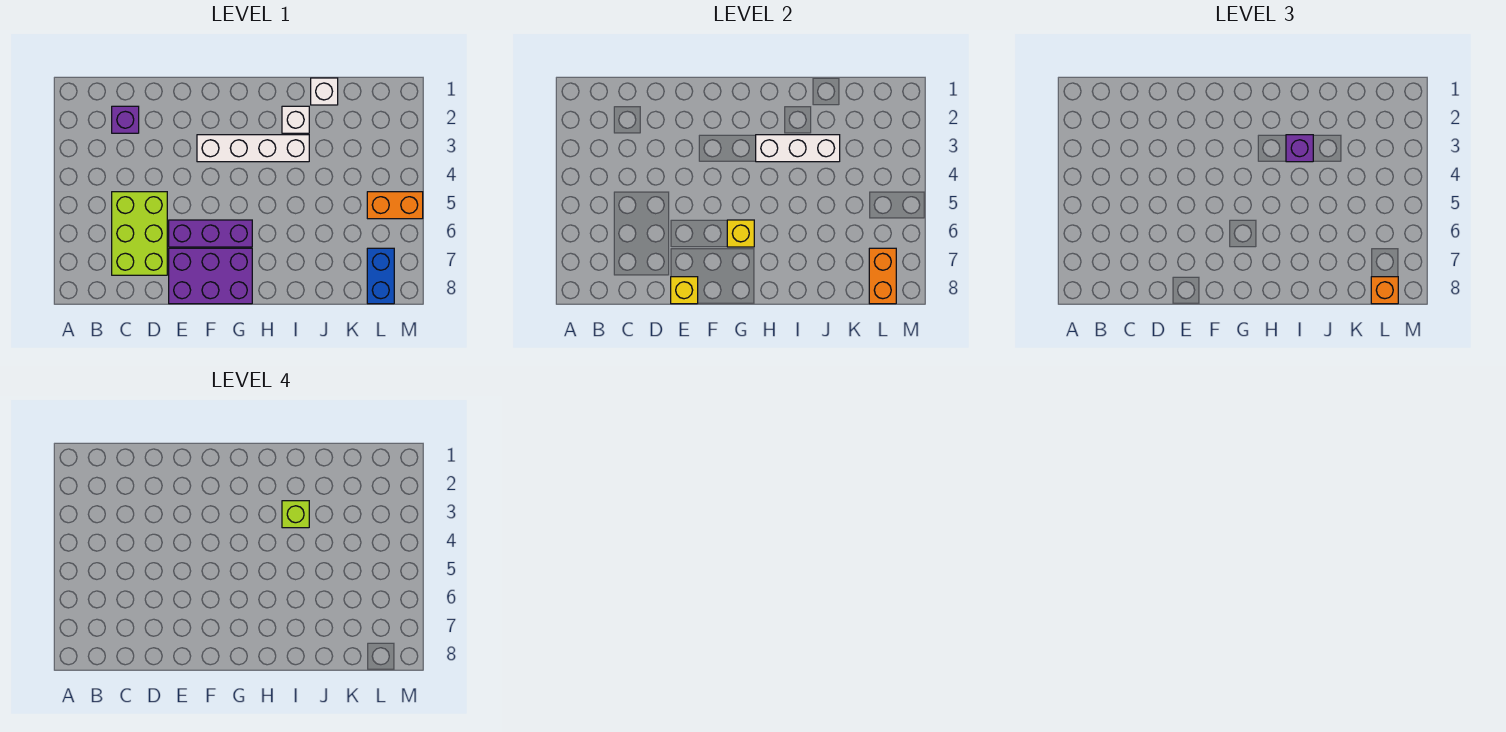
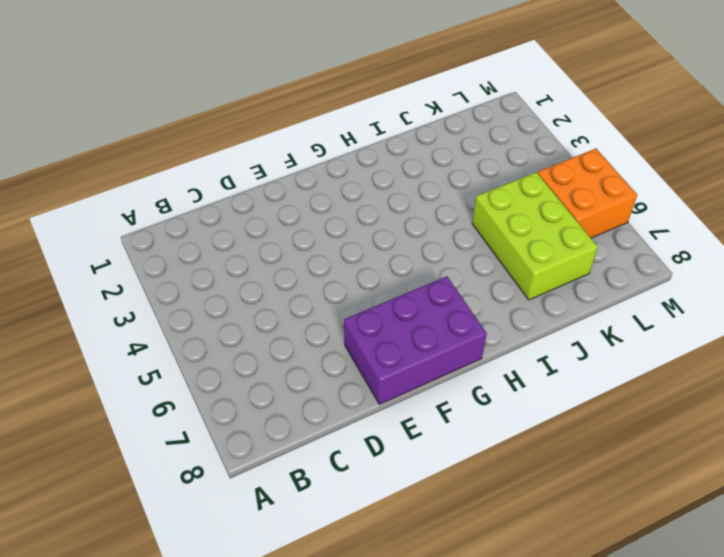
lime 2x3 brick [472,172,598,300] -> lime 2x3 brick moved to [112,192,167,275]
orange 2x2 brick [538,149,637,238] -> orange 1x2 brick [367,192,423,219]
none -> purple 1x1 brick [112,106,139,133]
none -> purple 1x3 brick [169,220,252,247]
none -> white 1x4 brick [197,135,309,162]

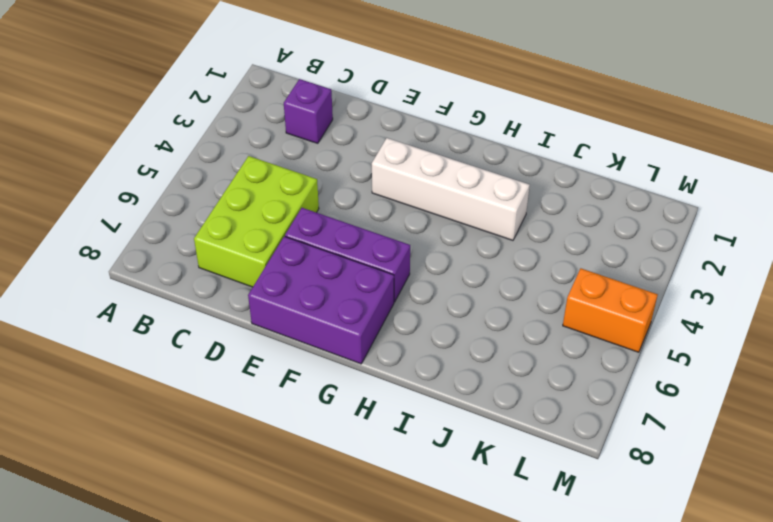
none -> white 1x1 brick [282,106,309,133]
none -> white 1x1 brick [311,78,338,105]
none -> blue 1x2 brick [367,248,394,304]

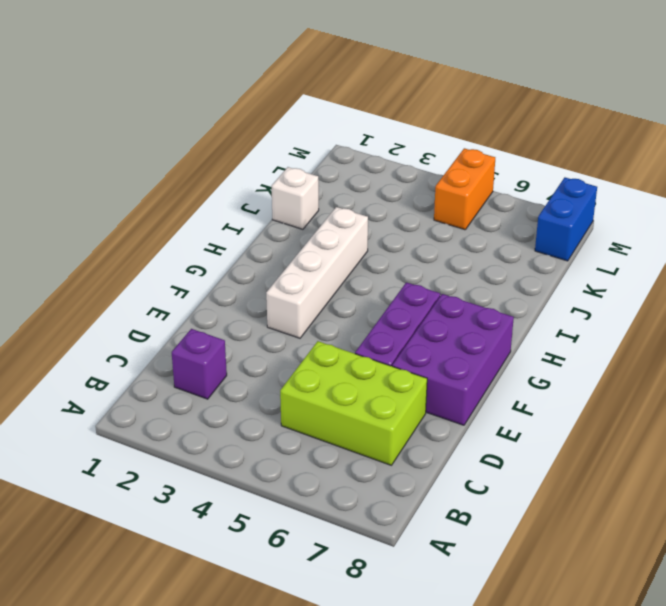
blue 1x2 brick [535,178,597,261] -> blue 1x2 brick turned to [367,248,394,304]
none -> white 1x1 brick [282,106,309,133]
none -> yellow 1x1 brick [671,277,698,304]
none -> yellow 1x1 brick [727,220,754,247]

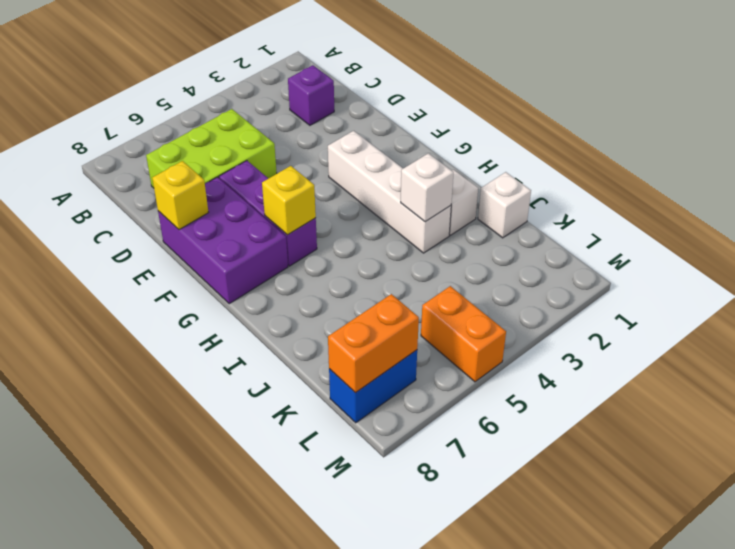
white 1x1 brick [401,153,454,222] -> white 1x3 brick [756,135,840,162]
none -> purple 1x1 brick [1286,135,1313,162]
none -> orange 1x1 brick [1371,277,1398,304]
none -> lime 1x1 brick [282,501,309,528]

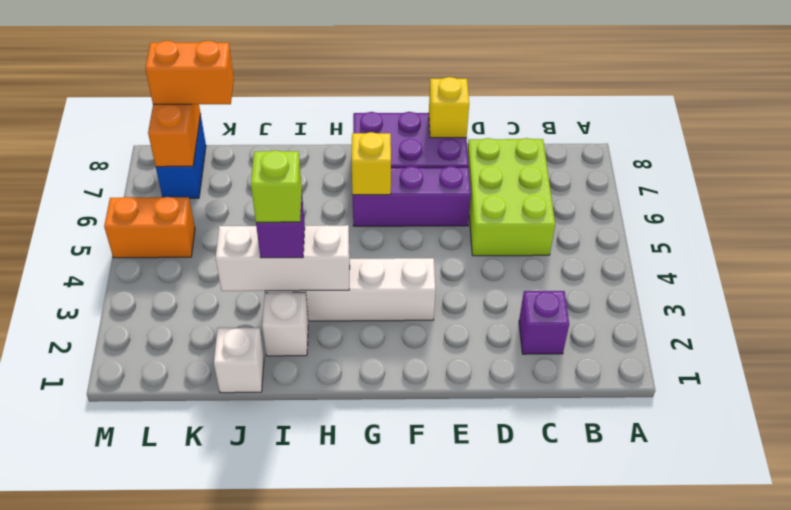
orange 1x2 brick [145,41,234,104] -> orange 1x1 brick [1371,277,1398,304]

